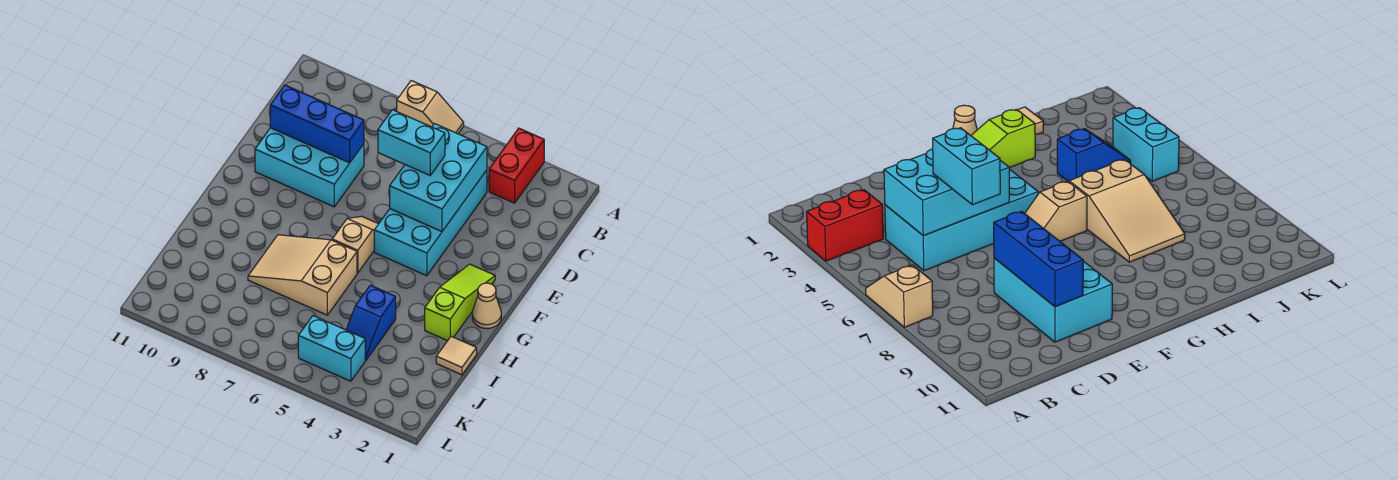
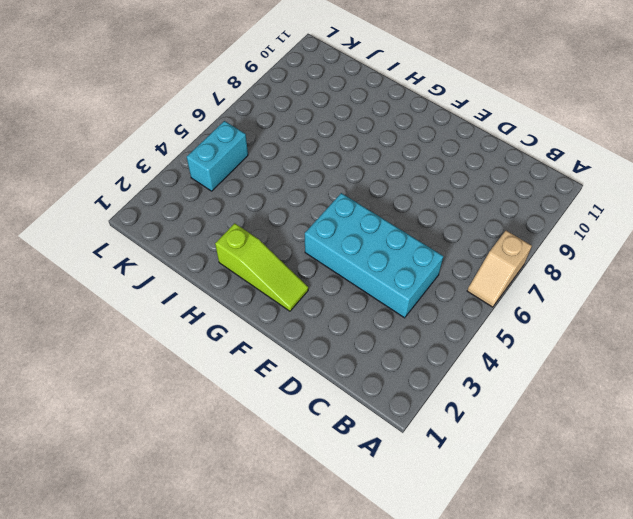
none -> red 1x2 brick [489,128,544,203]
none -> cyan 2x3 brick [255,128,364,207]
none -> tan 1x2 slope [332,216,378,273]

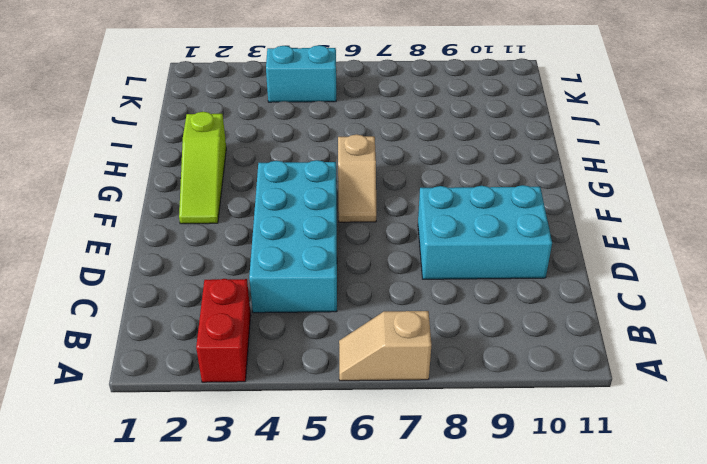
none -> tan 1x1 cone [472,283,501,329]
none -> tan 2x3 slope [248,235,357,315]
none -> tan 1x1 tile [436,336,477,375]

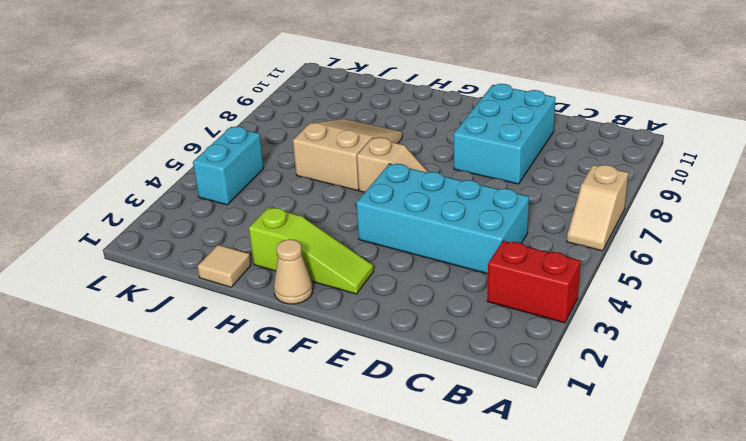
none -> blue 1x2 slope [346,285,396,360]
none -> cyan 2x3 brick [390,124,487,232]
none -> blue 1x3 brick [270,85,364,163]

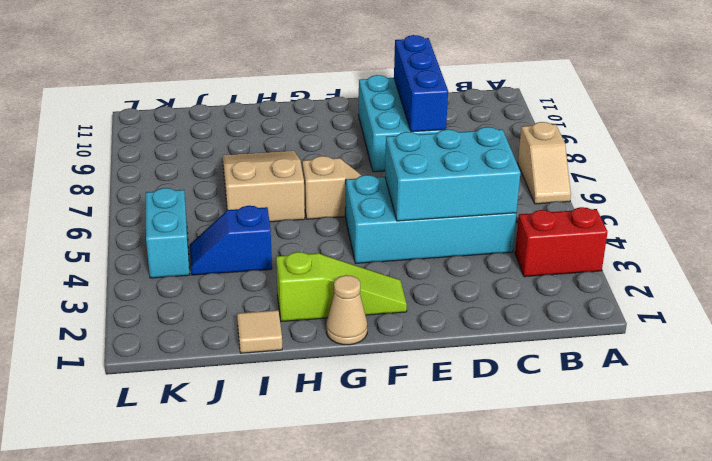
none -> cyan 1x2 brick [378,110,445,175]

